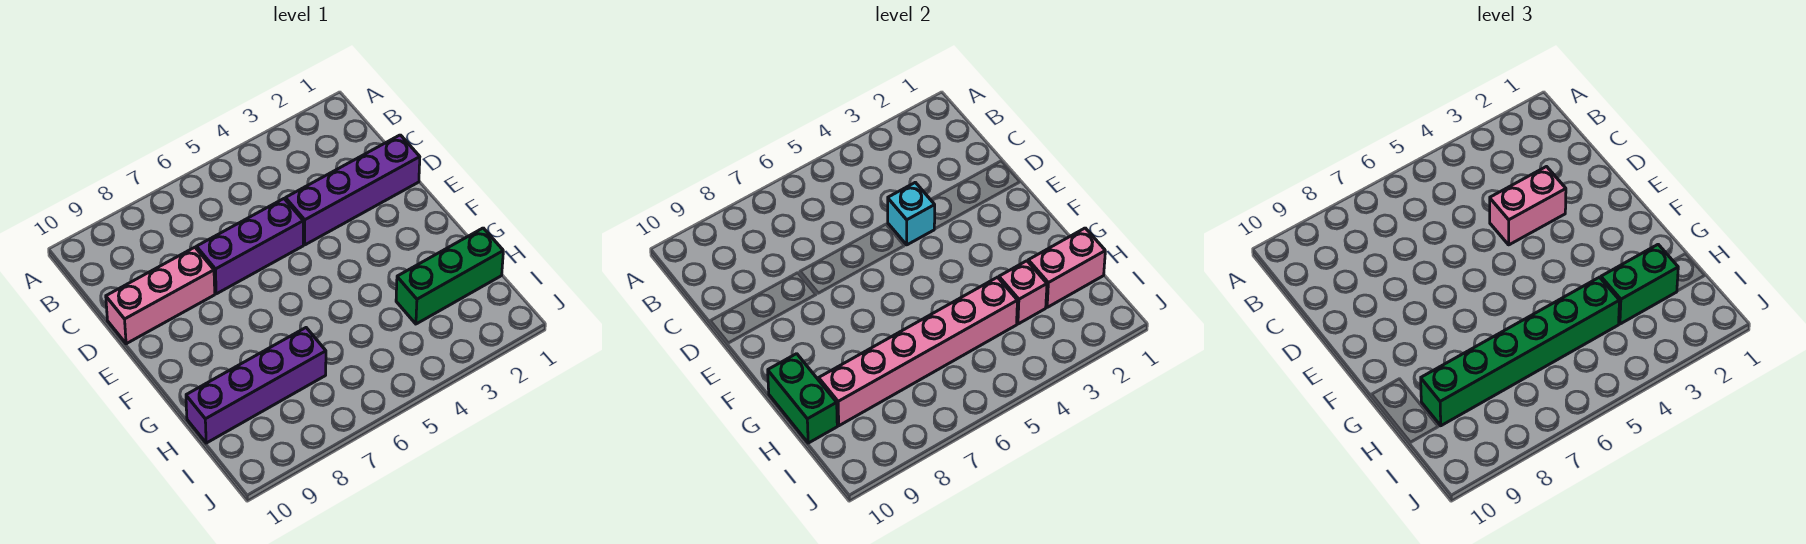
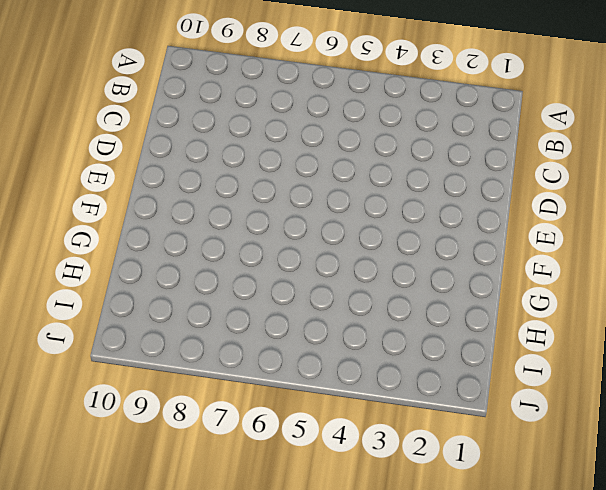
none -> purple 1x4 brick [286,135,420,245]
none -> purple 1x3 brick [196,199,303,294]
none -> pink 1x3 brick [106,247,215,344]

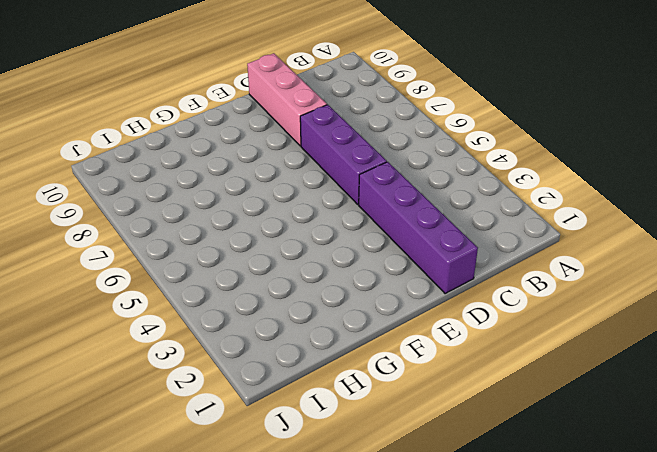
none -> green 1x3 brick [396,228,503,324]
none -> purple 1x4 brick [186,328,326,443]
none -> cyan 1x1 brick [888,182,935,245]

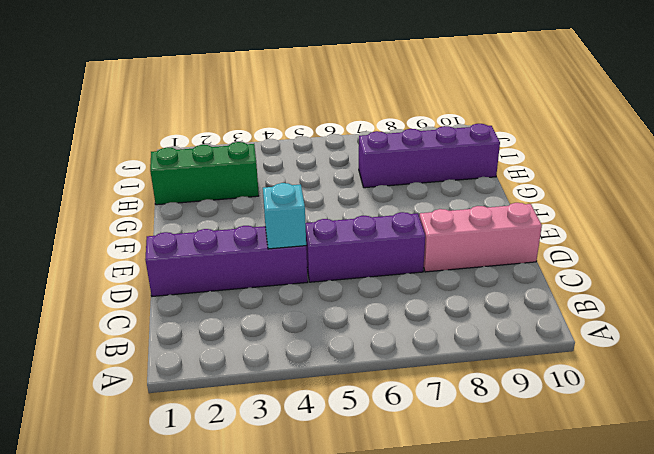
none -> green 1x2 brick [768,354,837,443]
none -> pink 1x2 brick [1028,228,1105,307]
none -> pink 1x1 brick [999,261,1047,324]

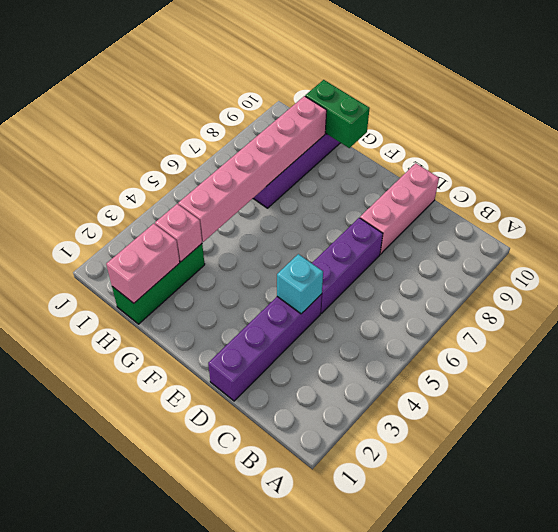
none -> pink 1x2 brick [1490,167,1566,245]
none -> green 1x2 brick [1601,245,1678,324]
none -> green 1x6 brick [1421,277,1619,426]

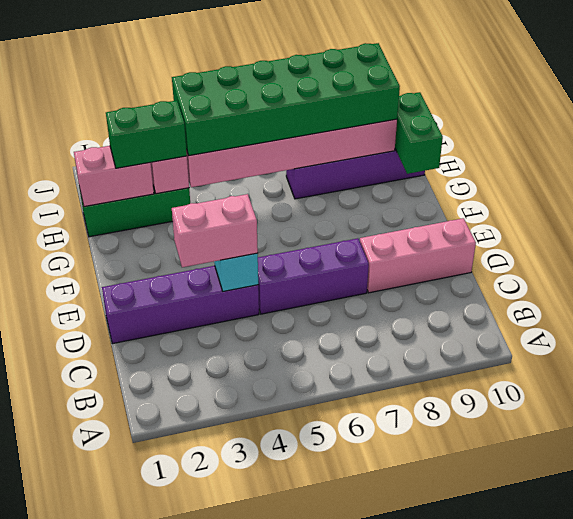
green 2x6 brick [172,43,400,156] -> green 1x6 brick [1421,277,1619,426]

